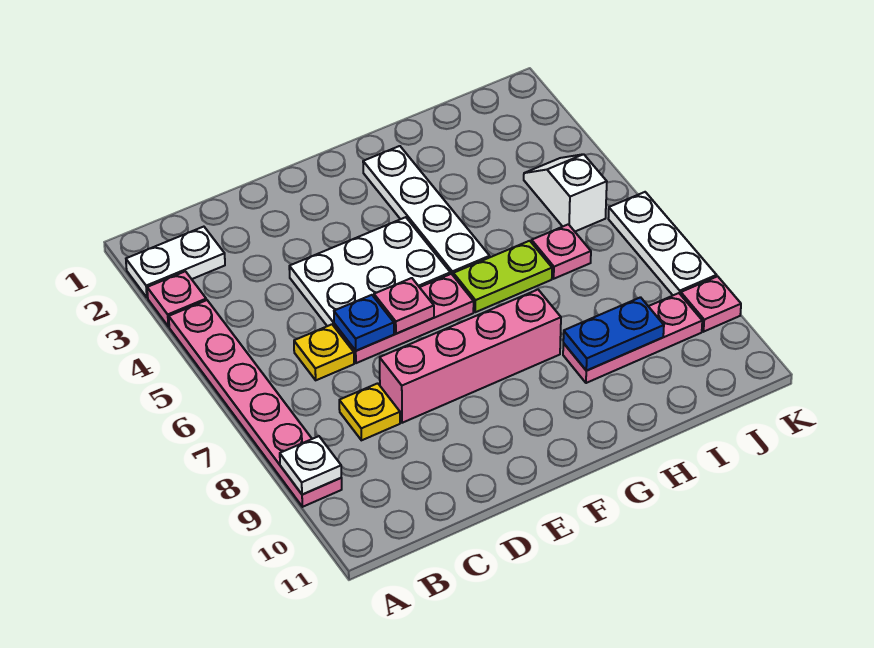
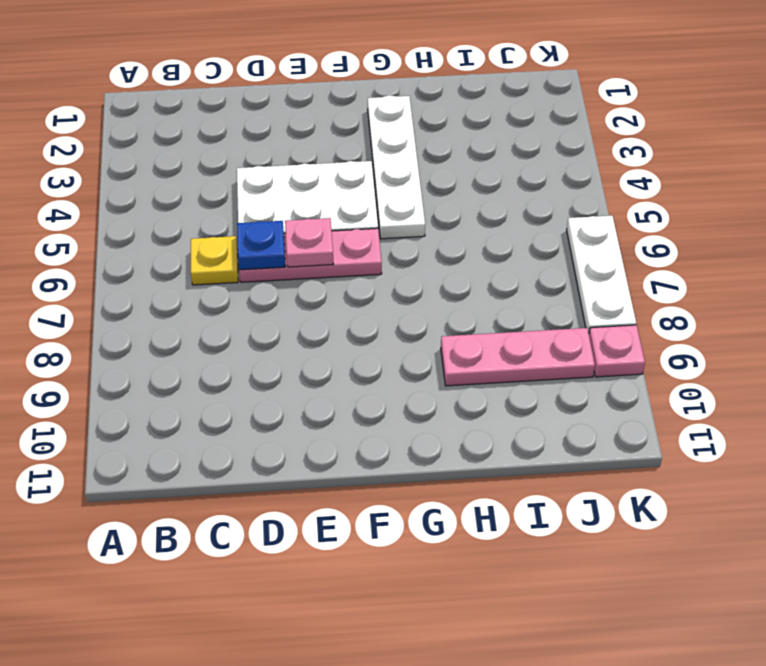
none -> white 1x2 plate [126,227,225,298]
none -> pink 1x1 plate [147,271,206,327]
none -> pink 1x6 plate [169,300,342,507]

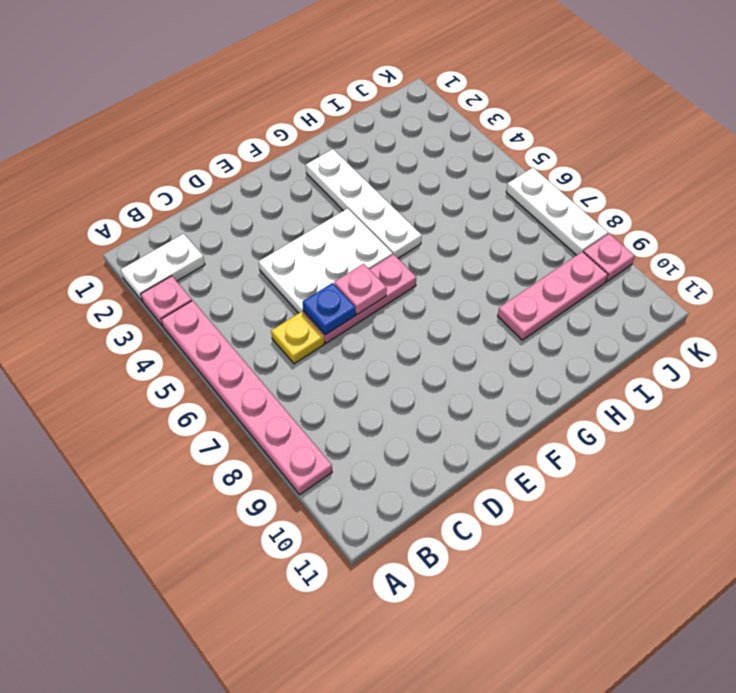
none -> yellow 1x1 plate [339,383,400,440]
none -> pink 1x4 brick [380,290,561,423]
none -> lime 1x2 plate [453,241,552,312]

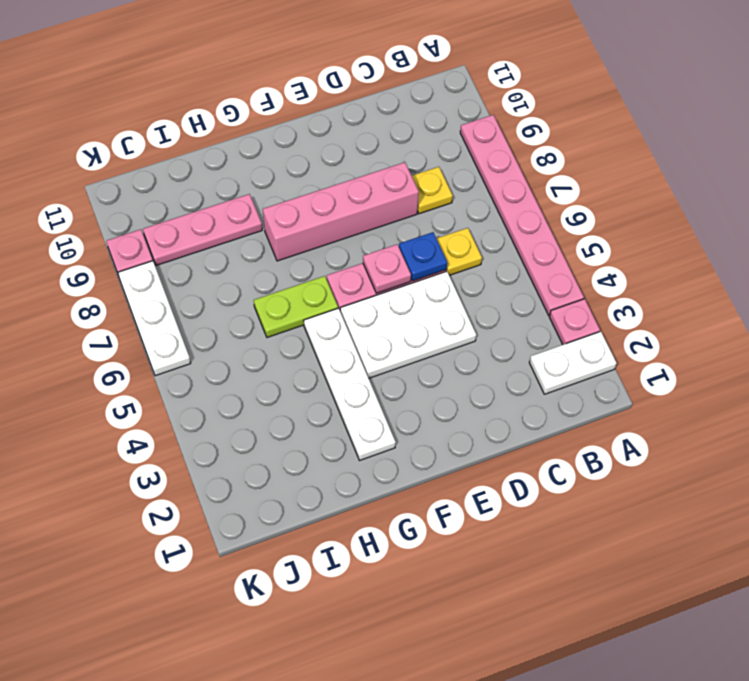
none -> pink 1x1 plate [532,224,591,279]
none -> white 1x2 slope [524,154,607,231]
none -> white 1x1 plate [280,436,341,495]

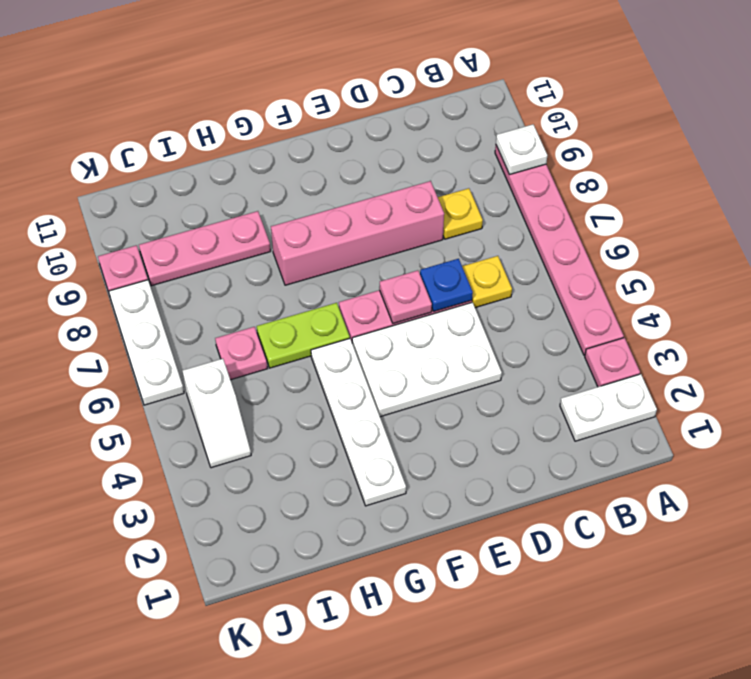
none -> blue 1x2 plate [563,297,664,371]

